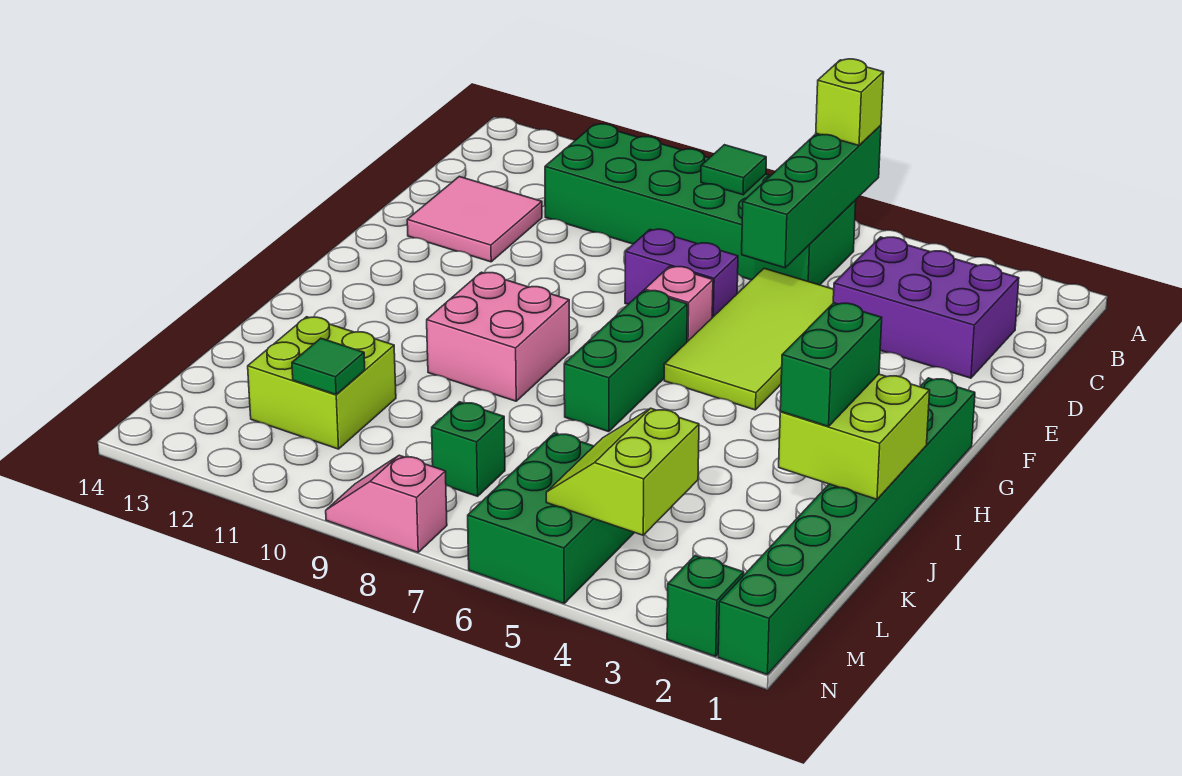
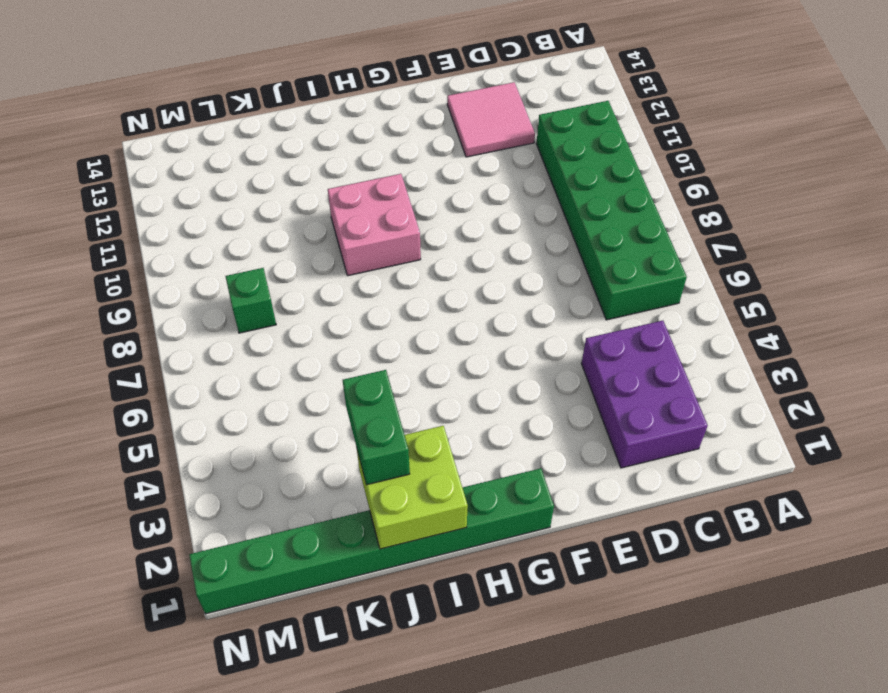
green 1x2 brick [343,370,410,485] -> green 1x2 brick turned to [780,303,882,427]
none -> lime 2x4 tile [664,268,834,410]
none -> purple 1x2 brick [625,229,738,318]
none -> pink 1x1 brick [645,266,713,342]

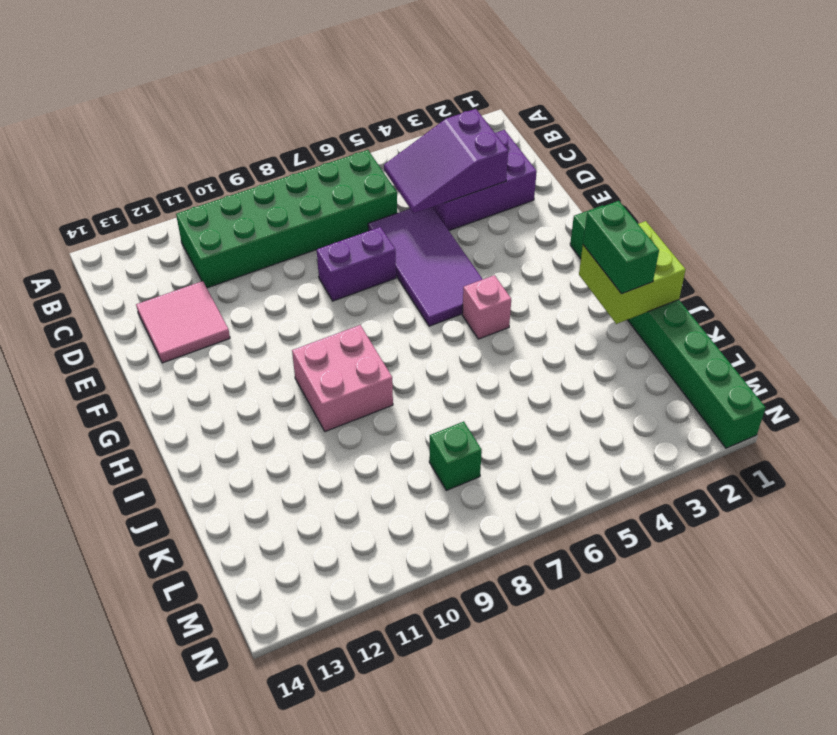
purple 2x3 slope [384,109,508,213] -> none
purple 2x4 tile [368,207,483,326] -> lime 2x4 tile [664,268,834,410]
pink 1x1 brick [462,275,511,339] -> pink 1x1 brick moved to [645,266,713,342]
none -> green 1x3 brick [564,290,687,432]
none -> lime 2x2 brick [248,317,396,449]
none -> green 2x3 brick [468,433,634,603]

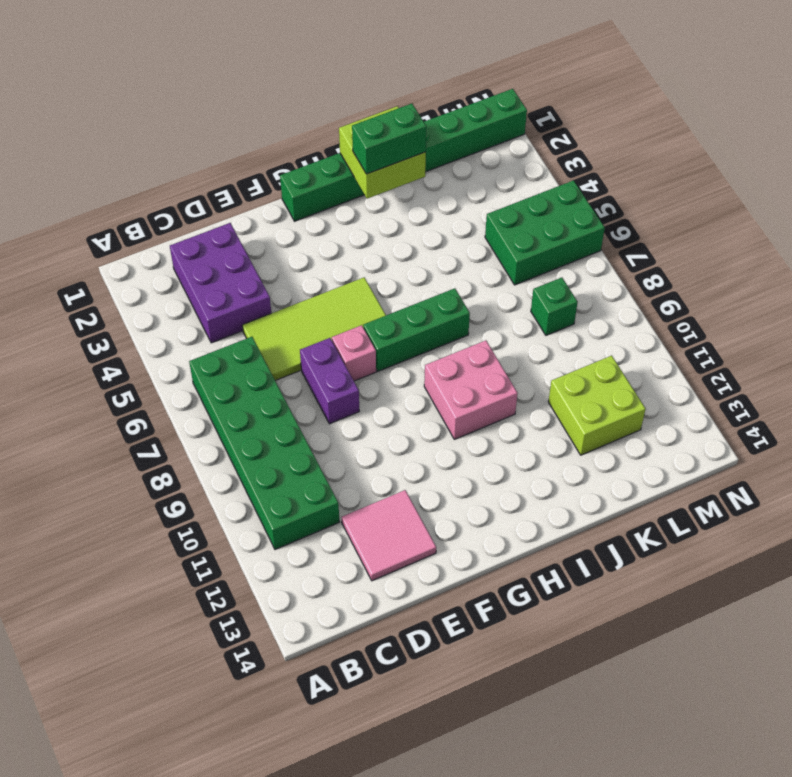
none -> green 1x1 brick [667,556,744,657]
none -> pink 1x2 slope [326,455,447,552]
none -> green 1x4 brick [742,125,881,268]

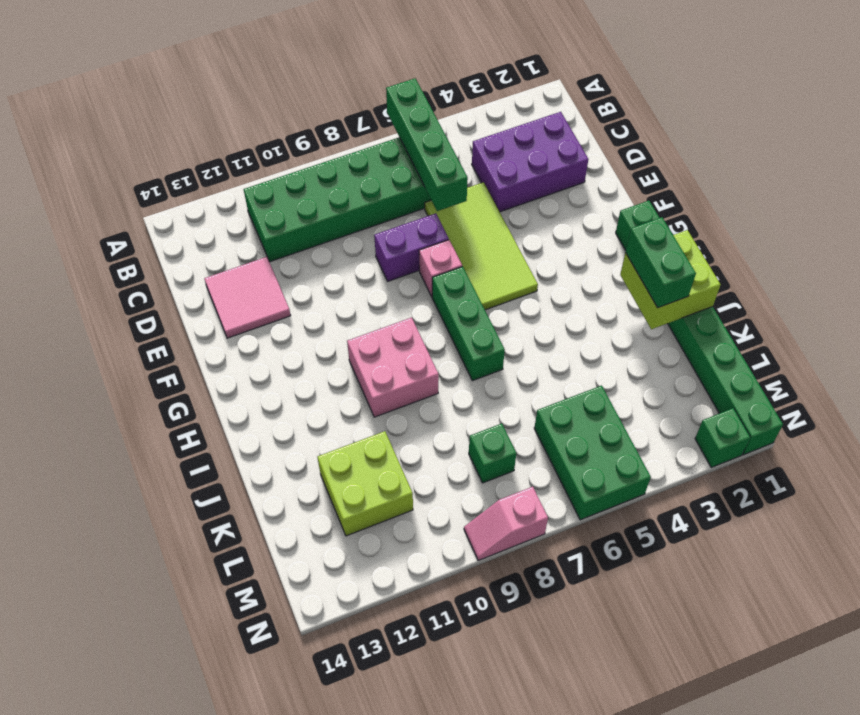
none -> green 1x1 tile [701,145,766,195]
none -> lime 2x2 slope [546,408,699,535]
none -> green 1x1 tile [292,338,365,395]

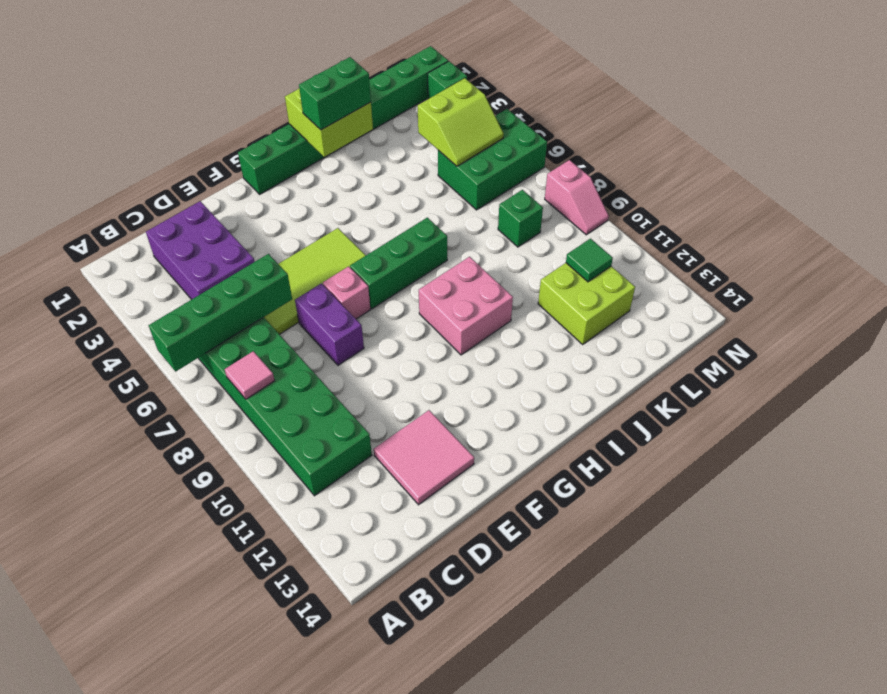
pink 1x1 tile [225,351,275,399] -> green 1x1 tile [701,145,766,195]
none -> lime 1x1 brick [816,59,884,146]

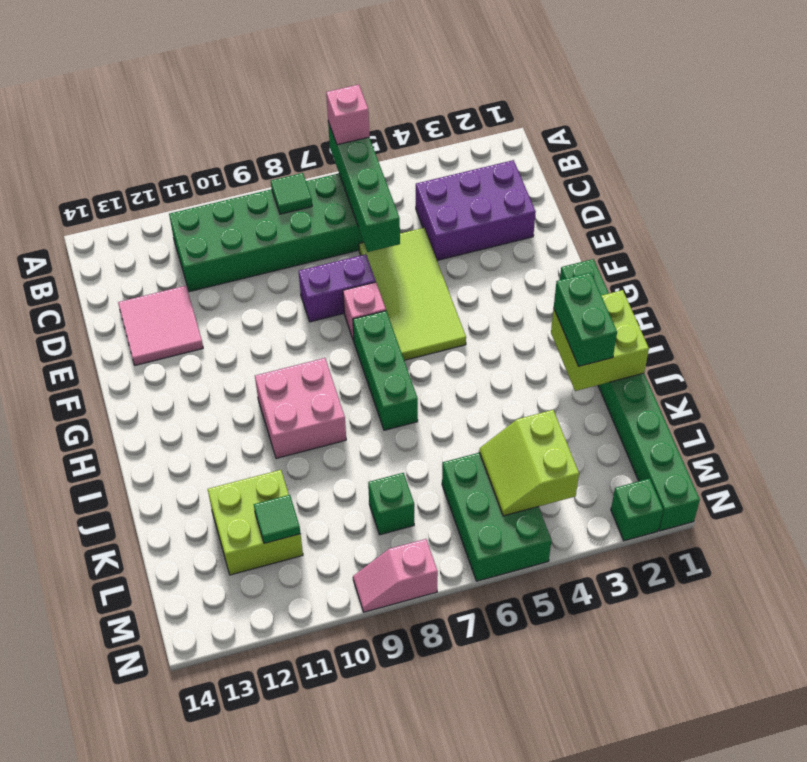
pink 1x1 brick [326,85,369,145] -> lime 1x1 brick [816,59,884,146]

